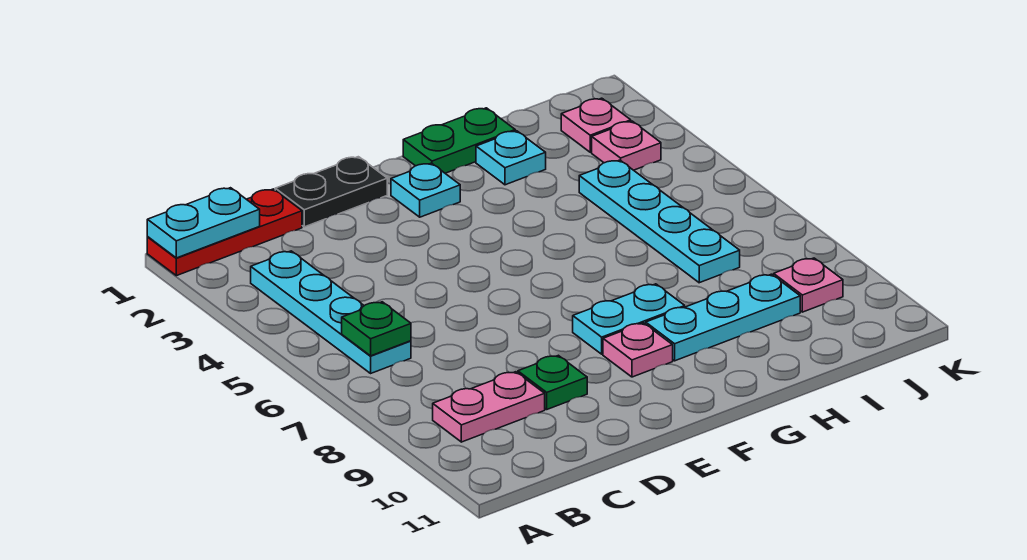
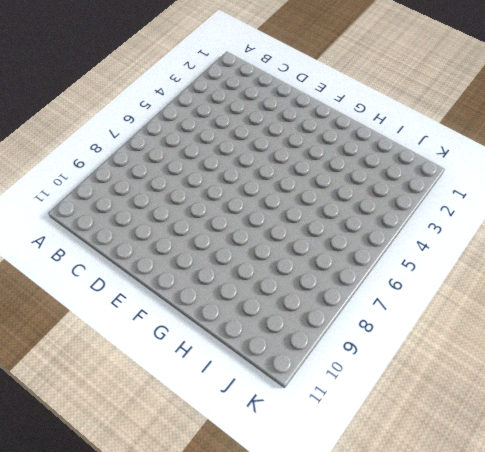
none -> red 1x3 plate [147,189,302,276]
none -> cyan 1x4 plate [251,251,411,373]
none -> pink 1x2 plate [433,372,545,442]

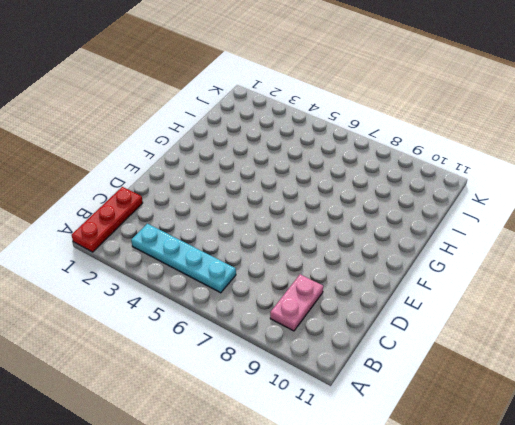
none -> black 1x2 plate [275,157,387,227]
none -> green 1x1 plate [518,355,587,409]
none -> cyan 1x1 plate [391,163,460,217]

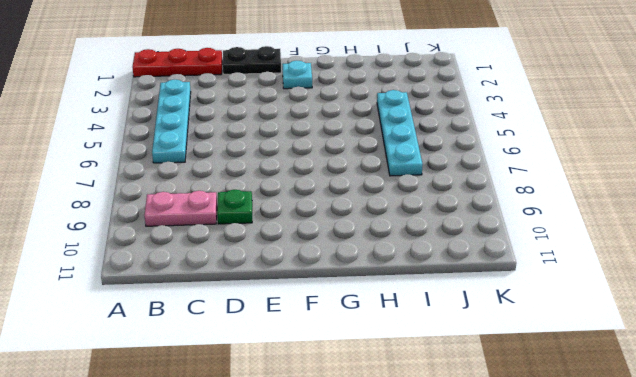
none -> cyan 1x2 plate [573,284,685,354]
none -> pink 1x1 plate [603,323,673,377]
none -> green 1x2 plate [403,108,515,173]

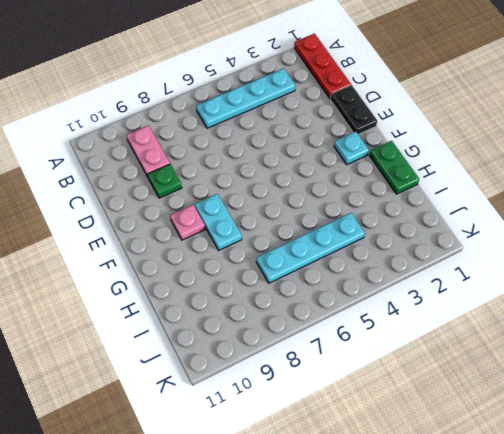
none -> cyan 1x3 plate [646,274,800,361]
none -> cyan 1x1 plate [476,131,546,185]
none -> pink 1x1 plate [561,98,631,152]

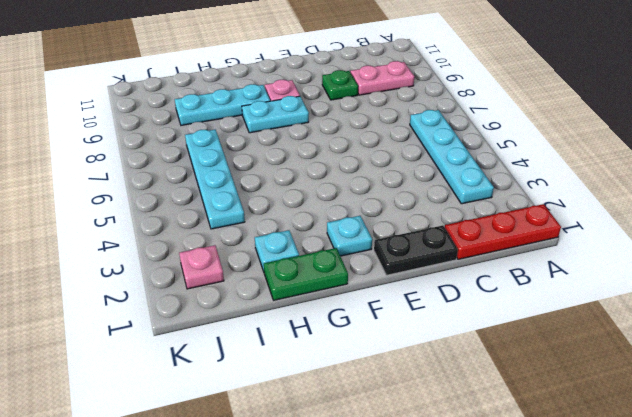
none -> pink 1x1 plate [592,121,661,170]
none -> pink 1x1 plate [774,258,843,312]
none -> cyan 1x2 plate [147,188,260,258]

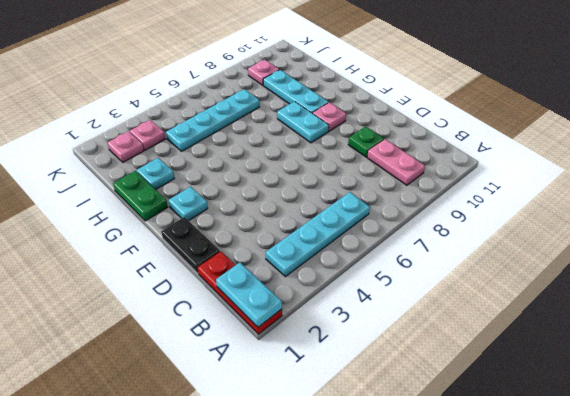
none -> green 1x1 plate [342,302,411,356]

